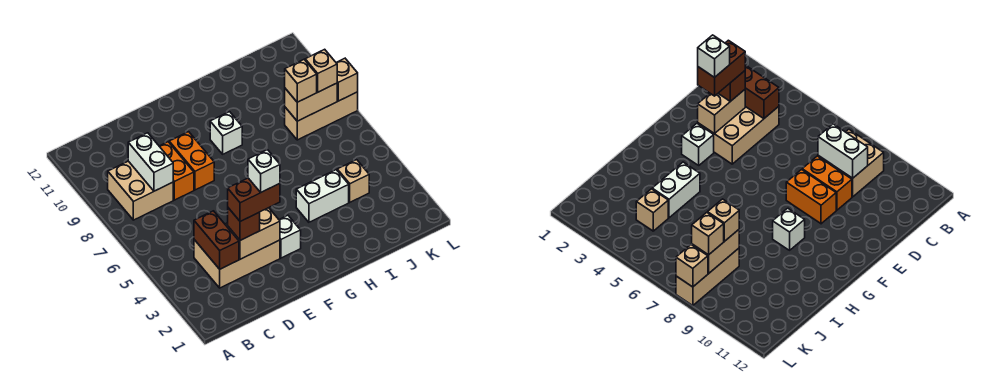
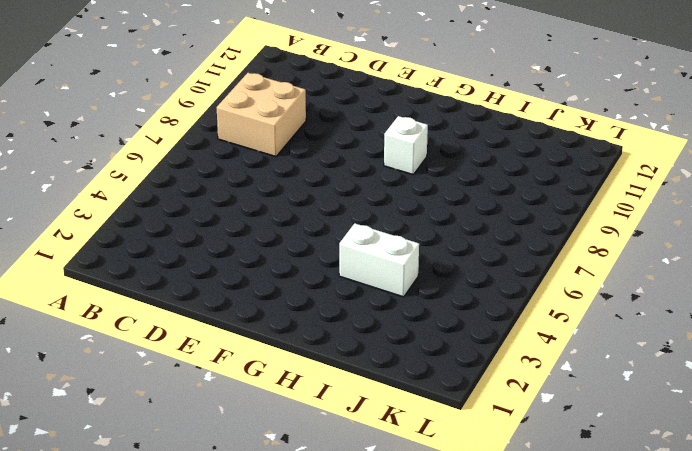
none -> tan 2x3 brick [194,223,280,288]
none -> orange 1x2 brick [159,142,194,200]
none -> orange 1x2 brick [169,132,214,190]

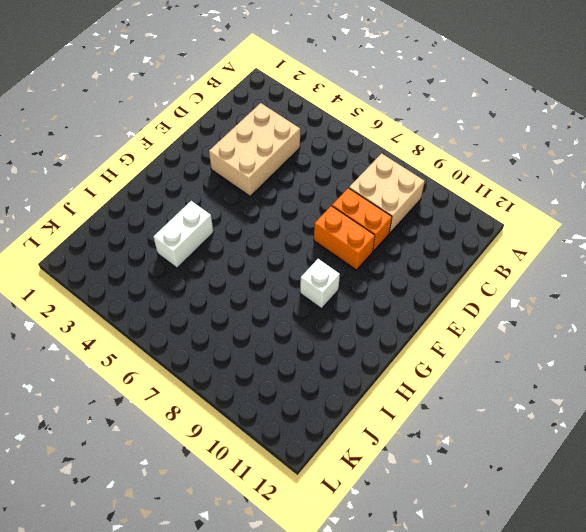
none -> white 1x1 brick [279,215,301,258]
none -> tan 1x1 brick [337,160,369,202]
none -> tan 1x3 brick [285,92,358,140]

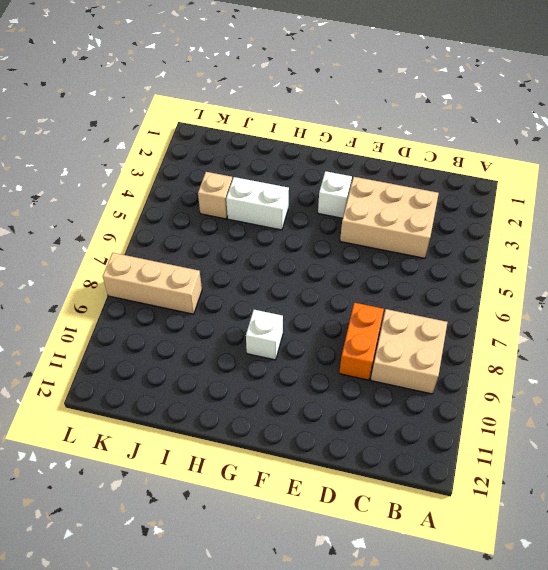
none -> orange 1x2 brick [169,132,214,190]
none -> brown 1x2 brick [194,211,239,269]
none -> white 1x2 brick [128,133,173,191]

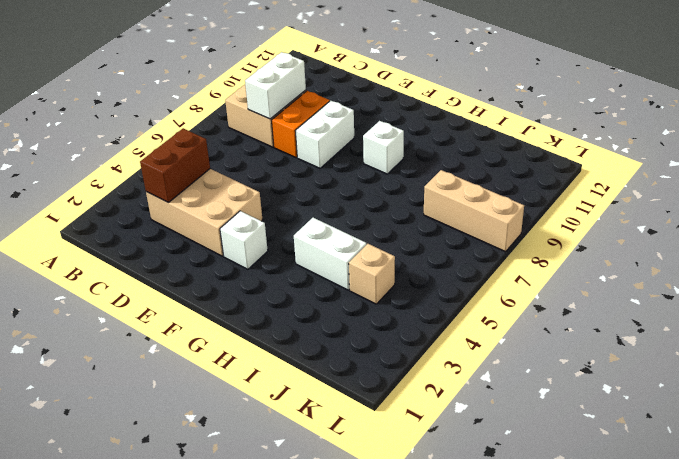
white 1x2 brick [295,101,354,168] -> orange 1x2 brick [169,132,214,190]
none -> tan 1x2 brick [228,208,280,259]
none -> tan 1x2 brick [285,83,337,121]
none -> tan 1x1 brick [336,58,358,101]

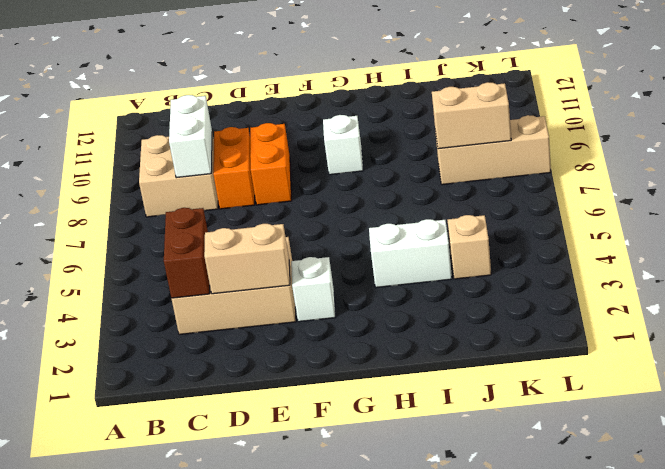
none -> tan 1x1 brick [336,58,358,101]
none -> brown 1x1 brick [228,208,260,240]
none -> tan 1x1 brick [285,60,317,102]

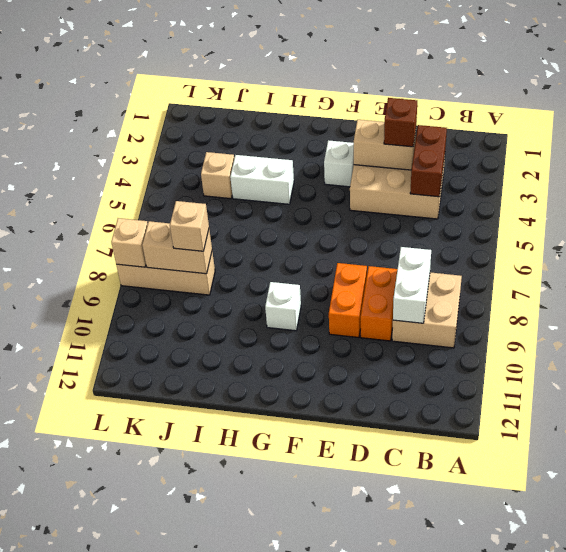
none -> tan 1x1 brick [305,49,337,92]
none -> brown 1x2 brick [228,178,280,221]
none -> white 1x1 brick [248,150,280,193]

